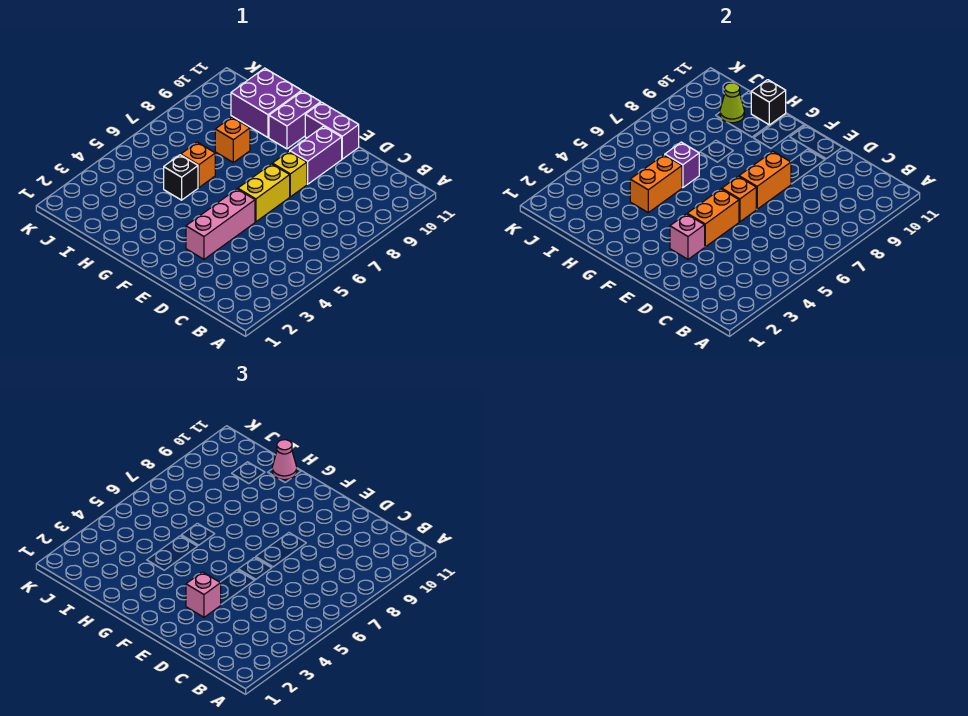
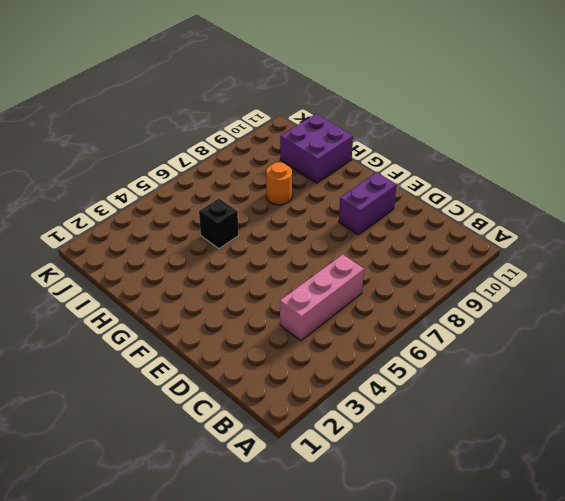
pink 1x3 brick [280,255,364,341] -> pink 1x3 brick moved to [186,189,255,259]
orange 1x1 round brick [266,162,292,205] -> orange 1x1 brick [215,117,250,162]
none -> yellow 1x2 brick [238,164,290,222]
none -> yellow 1x1 brick [272,151,307,197]
none -> purple 1x2 brick [305,102,359,159]

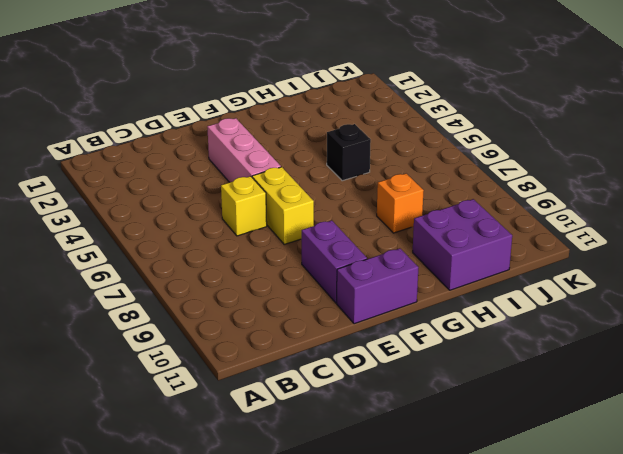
yellow 1x1 brick [221,176,267,236] -> yellow 1x1 brick moved to [272,151,307,197]
none -> purple 1x2 brick [269,91,321,149]
none -> orange 1x1 brick [181,142,215,188]
none -> pink 1x1 brick [670,214,705,259]

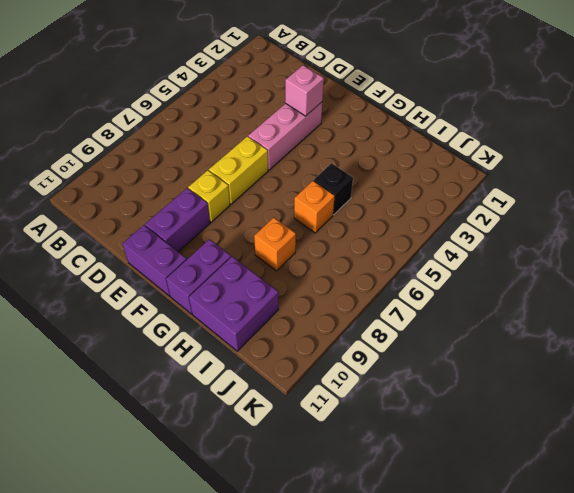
none -> orange 1x2 brick [687,189,739,247]
none -> orange 1x1 brick [722,176,756,222]
none -> orange 1x2 brick [739,151,791,209]

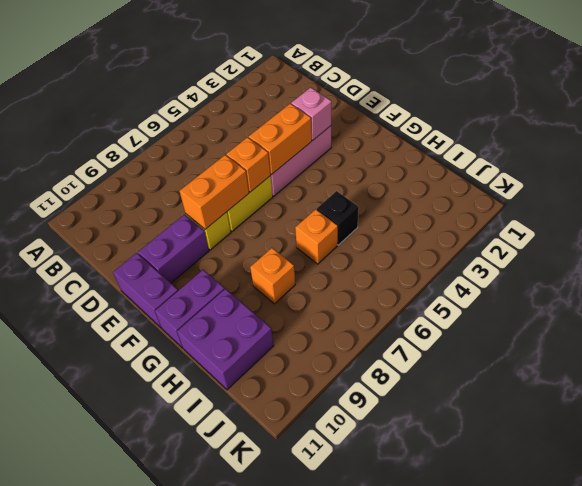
none -> orange 1x2 brick [630,155,682,213]
none -> purple 1x1 brick [665,142,699,188]
none -> black 1x1 brick [751,80,786,125]

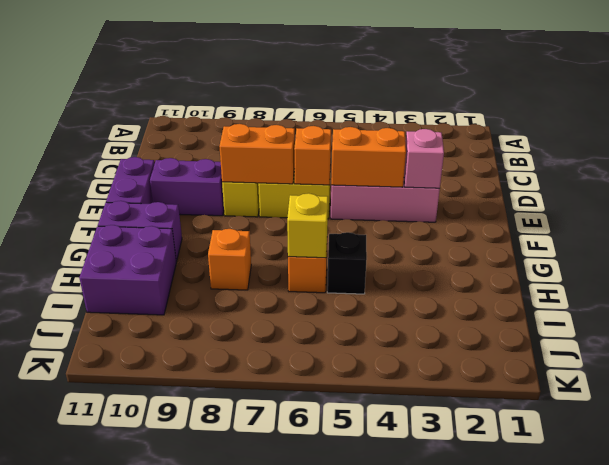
yellow 1x1 brick [287,193,328,258] -> purple 1x1 brick [665,142,699,188]
none -> orange 1x2 brick [630,155,682,213]
none -> black 1x1 brick [751,80,786,125]
none -> lime 1x1 cone [720,83,744,123]

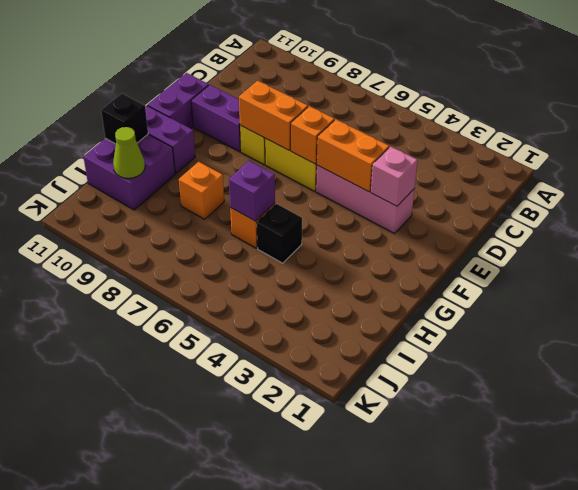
none -> orange 1x2 brick [630,155,682,213]
none -> pink 1x1 brick [186,572,221,617]
none -> pink 1x1 cone [272,440,297,480]

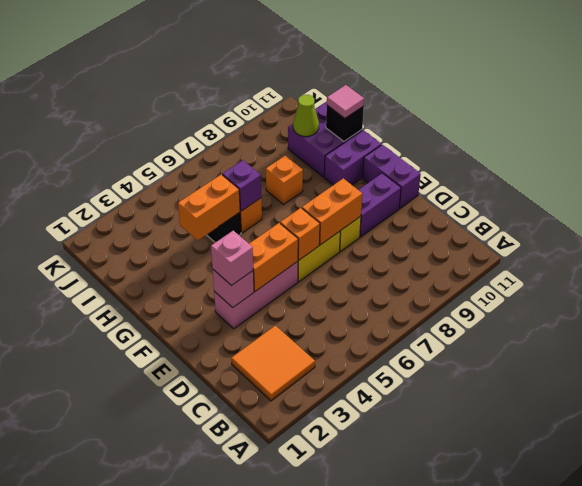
orange 2x2 tile [231,326,315,401] -> none
pink 1x1 tile [327,85,364,119] -> pink 1x1 cone [272,440,297,480]

